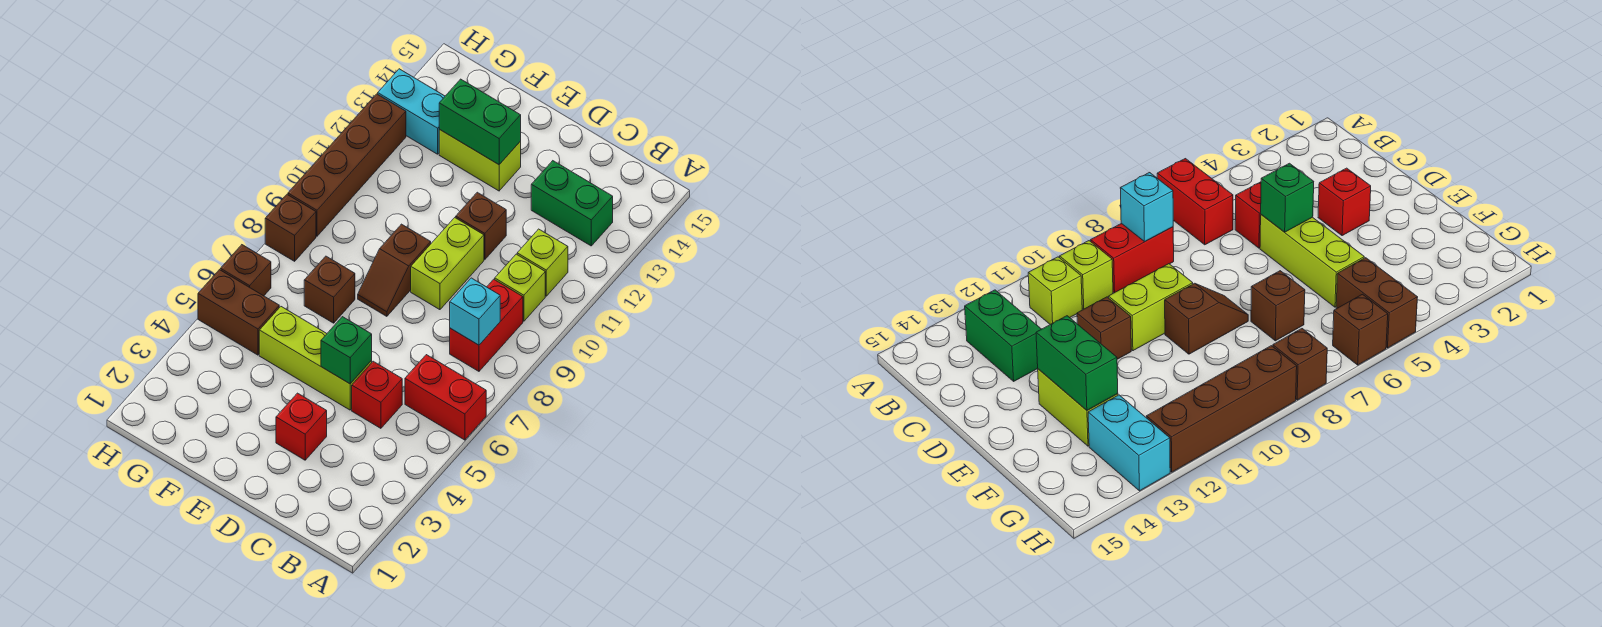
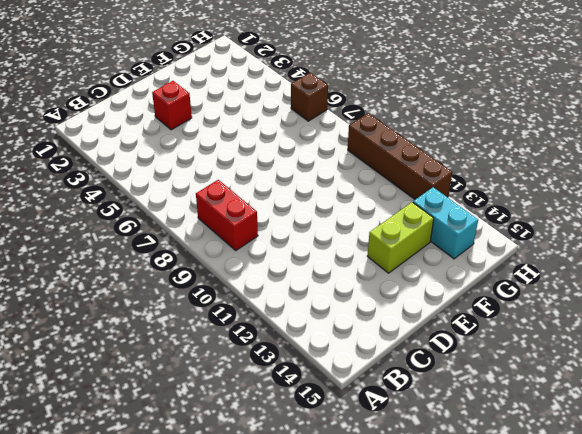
cyan 1x2 brick [413,187,478,259] -> cyan 1x2 brick turned to [378,69,445,154]
none -> red 1x2 brick [405,355,486,440]
none -> lime 1x1 brick [495,254,545,321]
none -> lime 1x1 brick [517,229,568,296]

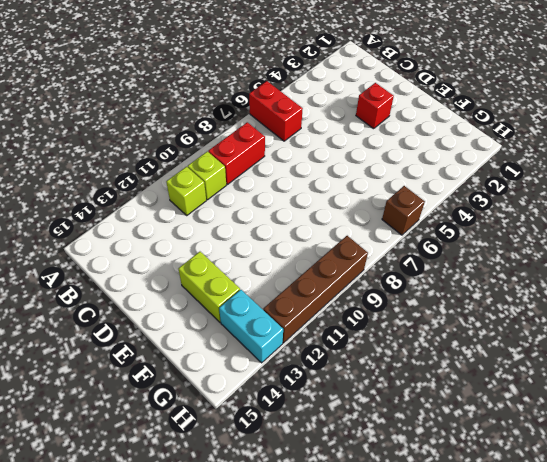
none -> green 1x2 brick [531,161,613,246]
none -> red 1x1 brick [352,361,402,428]
none -> lime 1x3 brick [259,307,372,410]

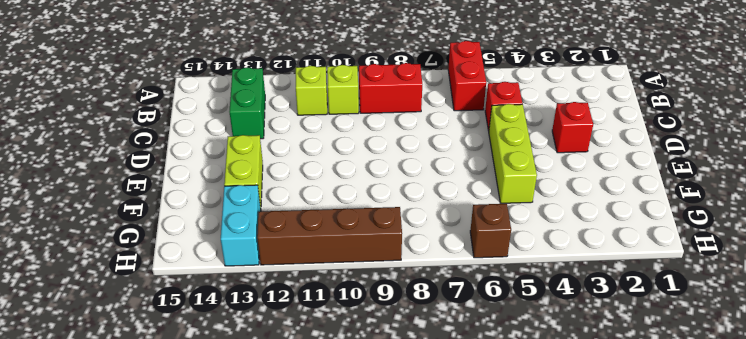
none -> lime 1x2 brick [411,218,484,310]
none -> brown 1x1 brick [456,192,506,259]
none -> brown 1x2 slope [358,224,431,316]

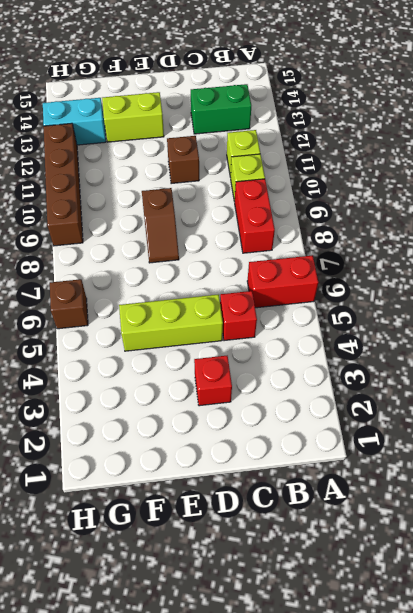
none -> lime 1x2 brick [411,218,484,310]
none -> brown 1x1 brick [304,256,355,323]
none -> brown 1x2 brick [198,270,279,355]

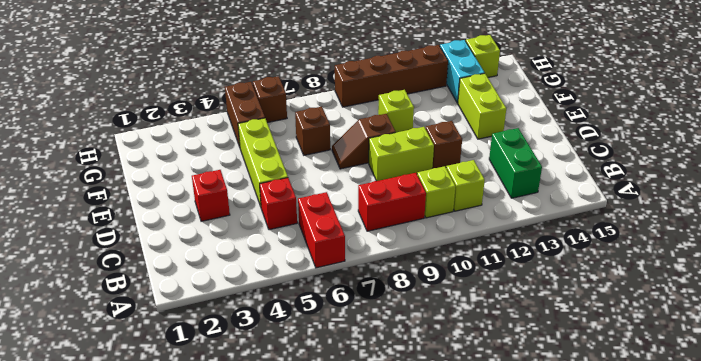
lime 1x1 brick [378,90,414,132] -> none
lime 1x1 brick [466,35,500,78] -> none
none -> brown 1x1 brick [265,195,316,261]
none -> cyan 1x1 brick [450,278,500,345]
none -> green 1x1 brick [321,317,372,384]

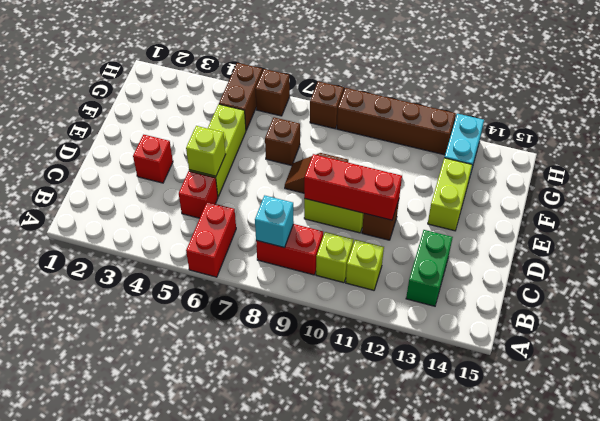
lime 1x1 brick [186,126,226,176] -> green 1x1 brick [321,317,372,384]
red 1x3 brick [304,154,402,220] -> none
none -> green 1x2 brick [439,79,521,165]

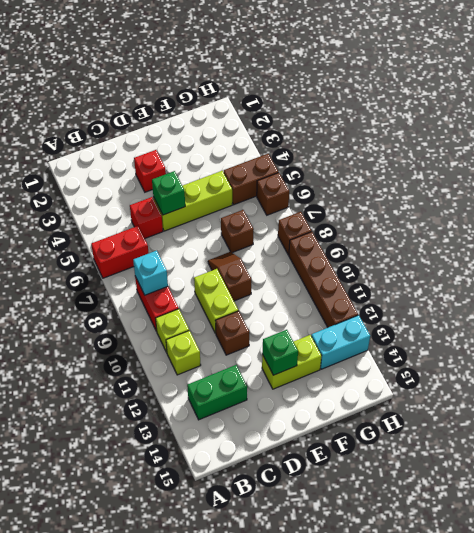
green 1x1 brick [262,330,298,375] -> green 1x2 brick [439,79,521,165]

